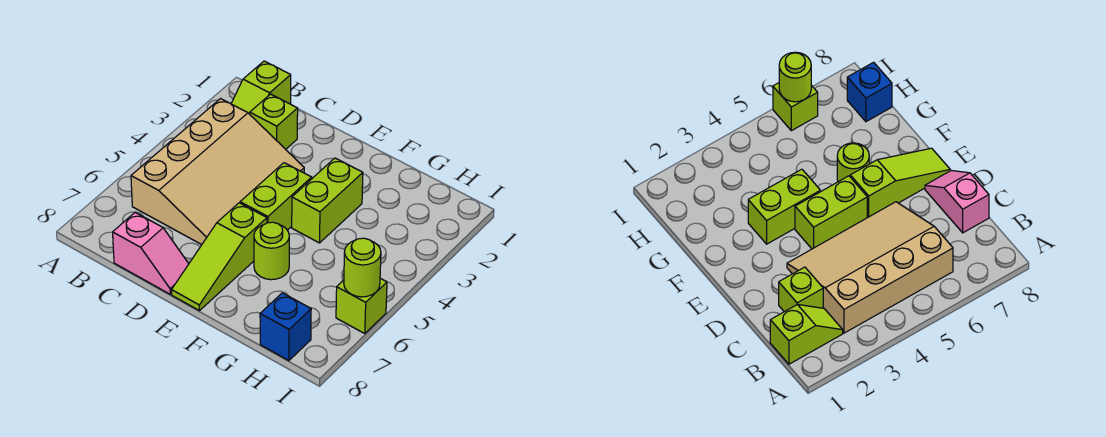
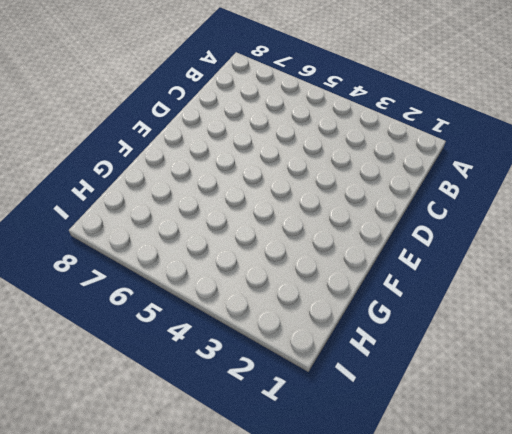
none -> lime 1x2 slope [231,61,291,114]
none -> tan 3x4 slope [131,99,304,245]

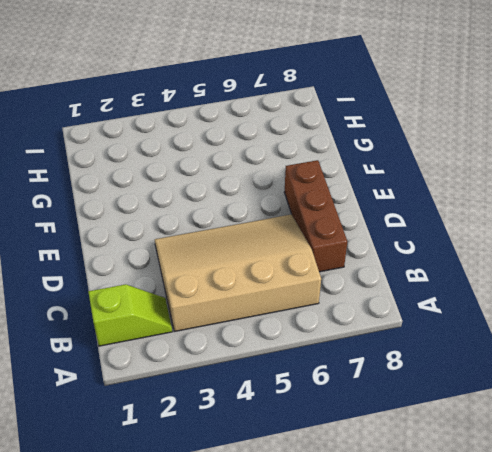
brown 1x3 brick [284,160,347,272] -> lime 1x3 slope [172,203,267,311]
none -> lime 1x1 brick [250,94,298,149]
none -> pink 1x2 slope [113,213,189,294]

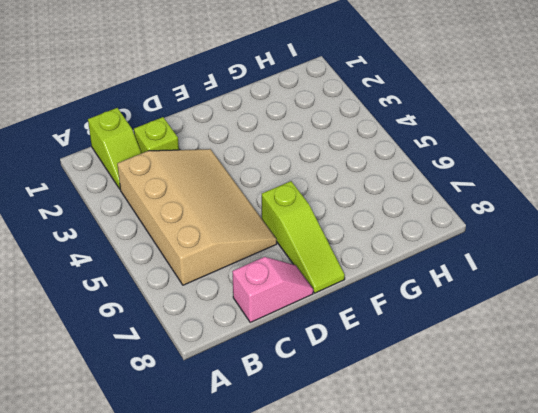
none -> lime 1x2 brick [240,163,312,230]
none -> lime 1x2 brick [292,158,363,243]

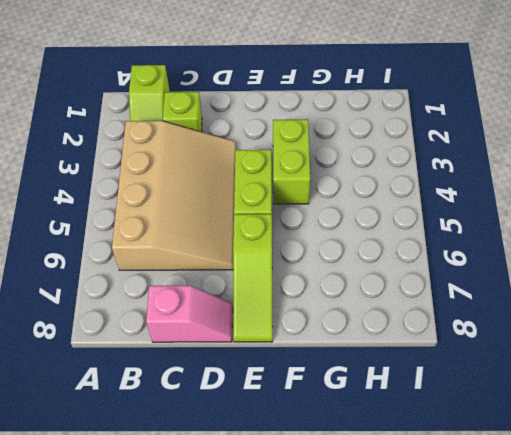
none -> lime 1x1 round brick [254,222,289,280]
none -> blue 1x1 brick [260,293,311,361]

